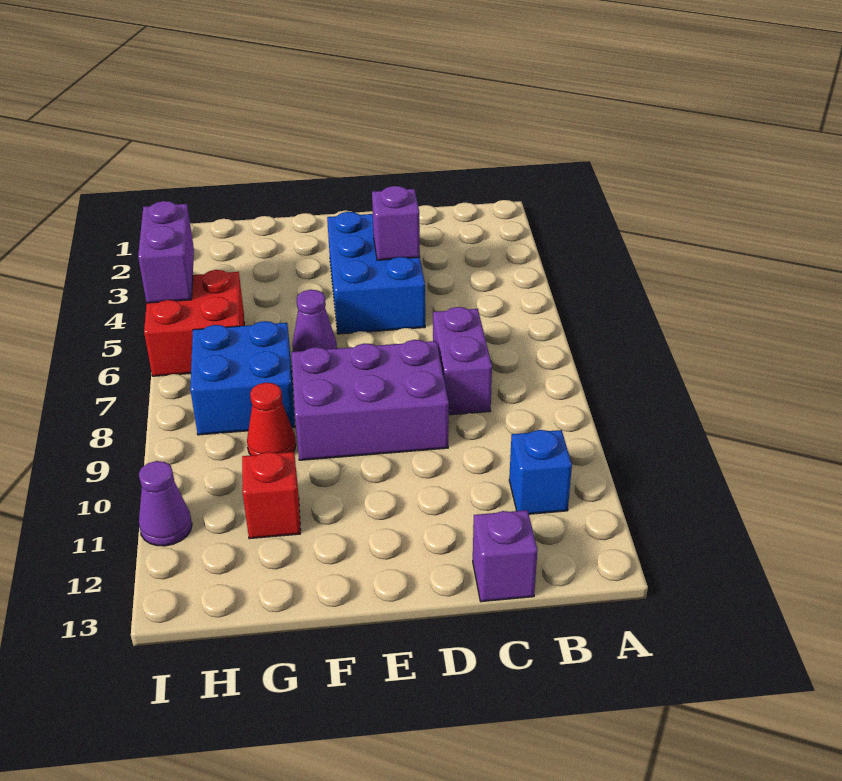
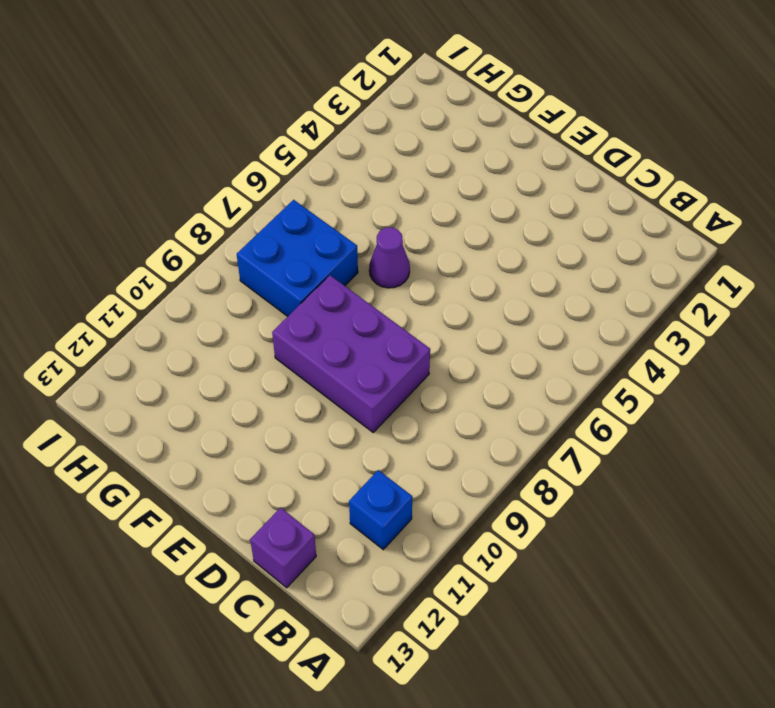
none -> purple 1x2 brick [433,307,492,415]
none -> blue 2x3 brick [327,212,425,334]
none -> red 1x1 cone [247,383,296,455]

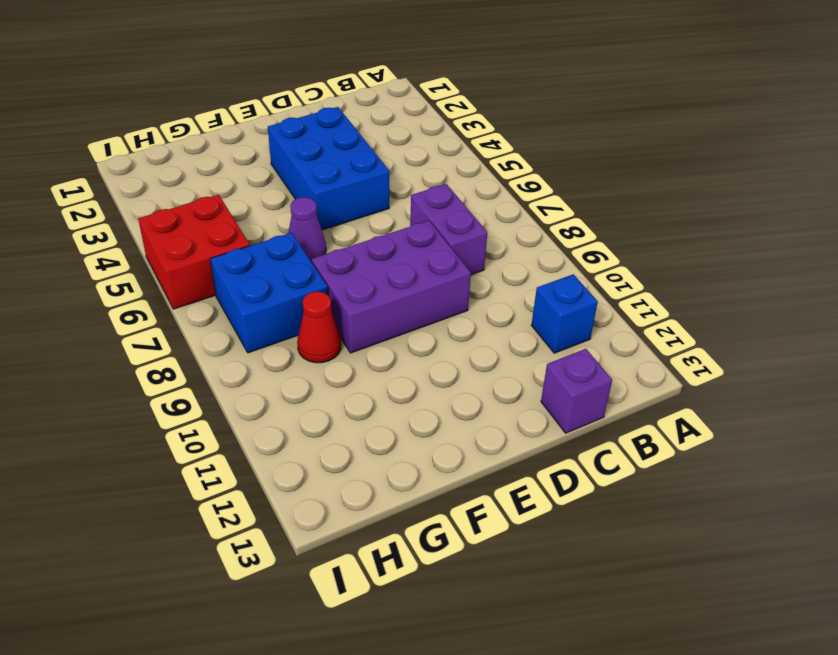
none -> red 1x1 brick [242,452,301,539]
none -> purple 1x1 cone [139,461,192,546]
none -> purple 1x1 brick [372,186,420,260]

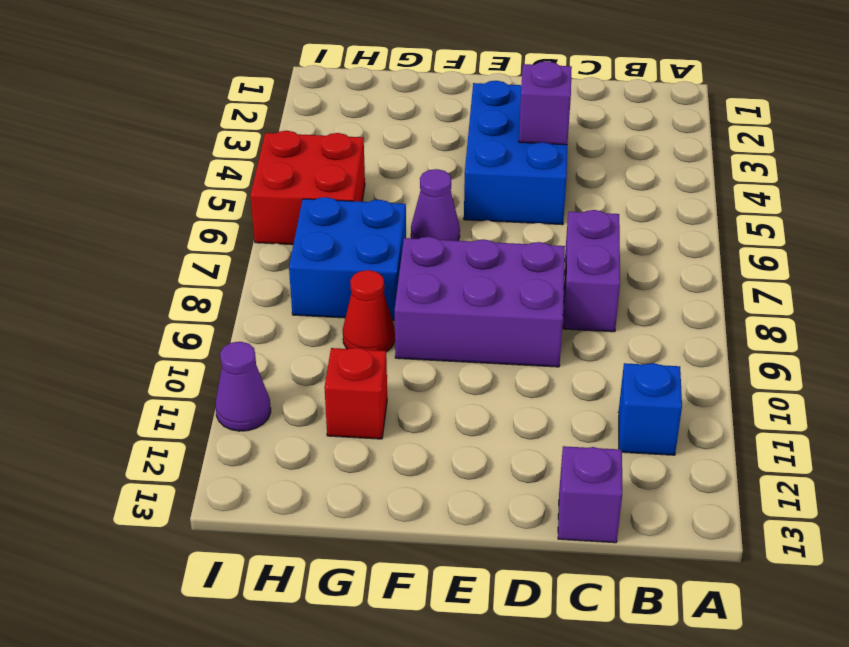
none -> purple 1x2 brick [138,201,194,303]

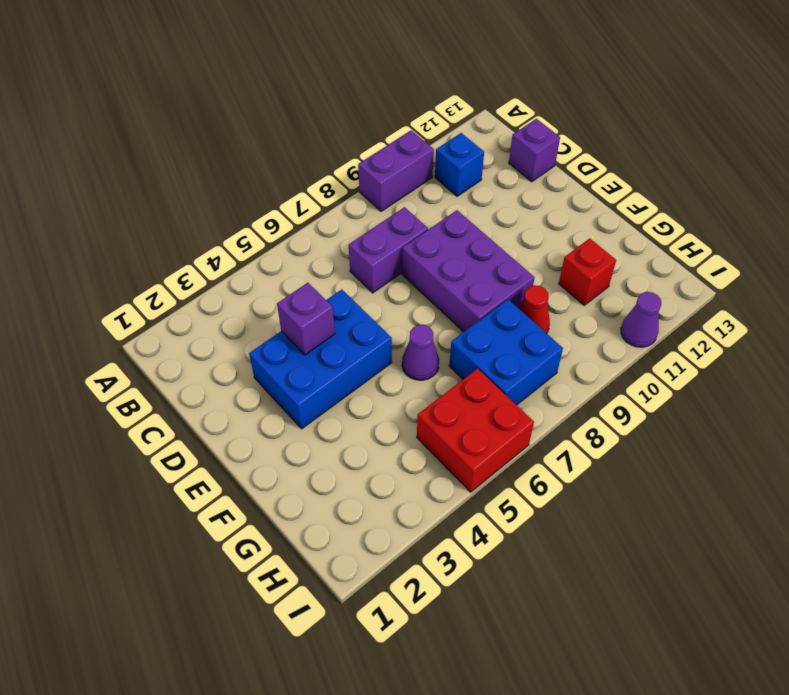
purple 1x2 brick [358,130,434,211] -> purple 1x2 brick moved to [138,201,194,303]

